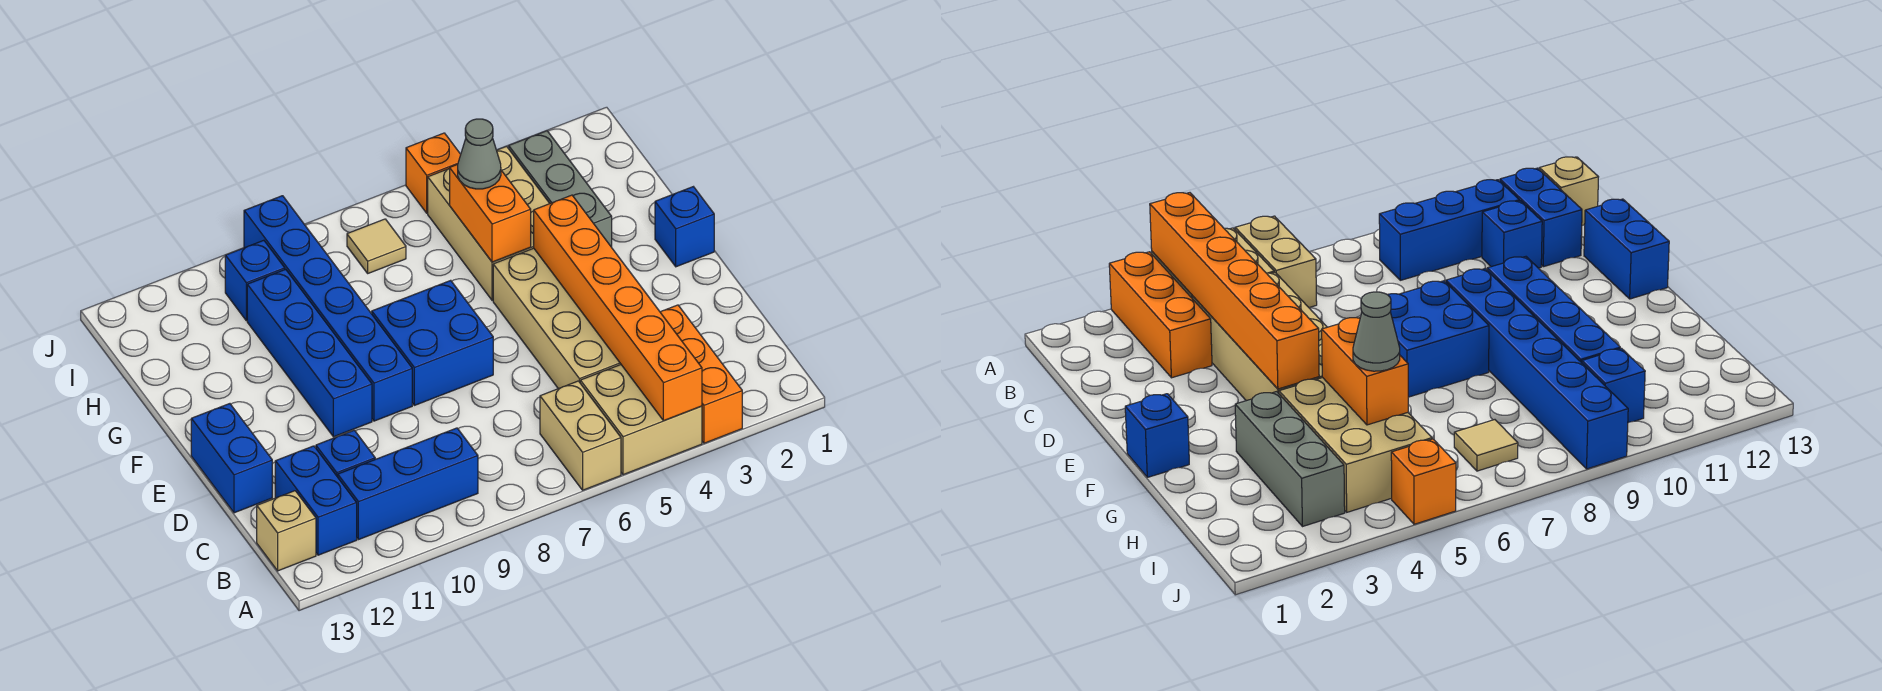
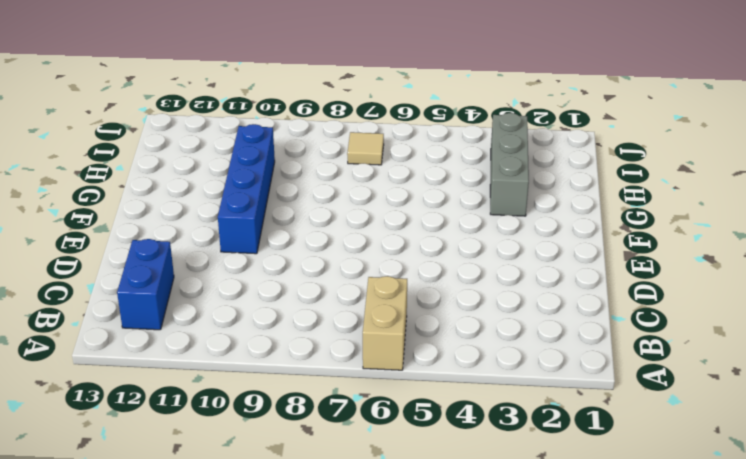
none -> orange 1x3 brick [660,305,742,443]
none -> tan 2x2 brick [580,365,702,475]
none -> blue 1x3 brick [338,428,478,540]

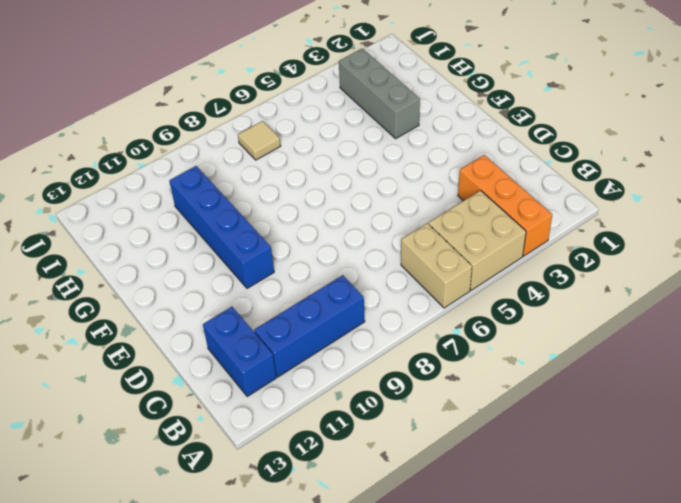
none -> tan 1x1 brick [257,491,316,571]
none -> tan 2x4 brick [493,248,621,389]
none -> blue 1x1 brick [316,430,375,477]

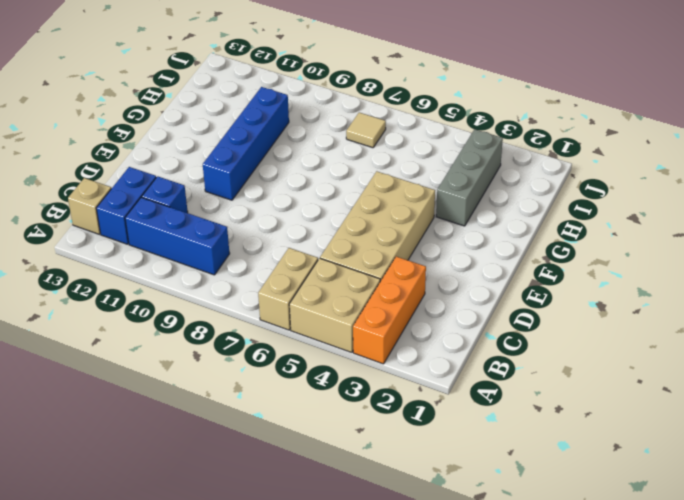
none -> blue 1x2 brick [191,404,272,513]
none -> blue 2x2 brick [372,280,493,405]
none -> blue 1x6 brick [244,196,412,421]

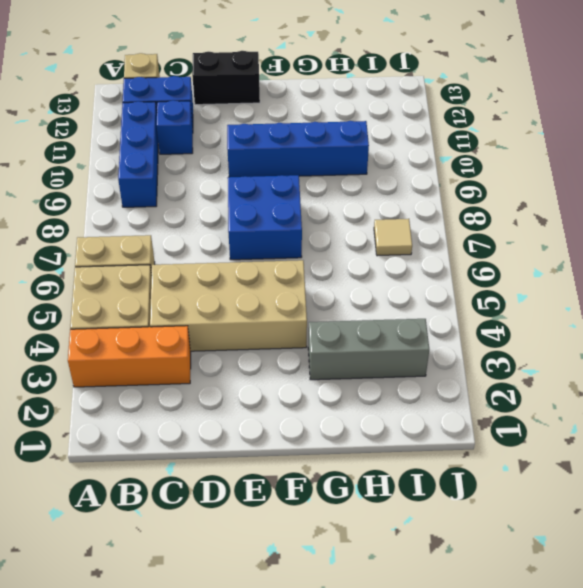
black 1x2 brick [192,51,260,105] -> blue 1x2 brick [191,404,272,513]
none -> blue 1x6 brick [244,196,412,421]
none -> blue 1x1 brick [655,187,714,267]
none -> tan 2x3 brick [428,146,550,300]

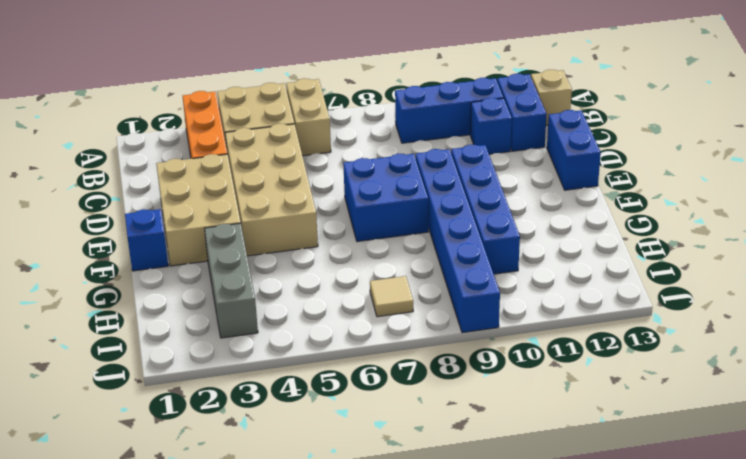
tan 2x3 brick [156,154,241,266] -> tan 2x3 brick moved to [428,146,550,300]
none -> blue 1x1 brick [225,240,285,321]
none -> orange 1x1 brick [406,133,461,213]
none -> orange 1x6 brick [534,195,702,421]

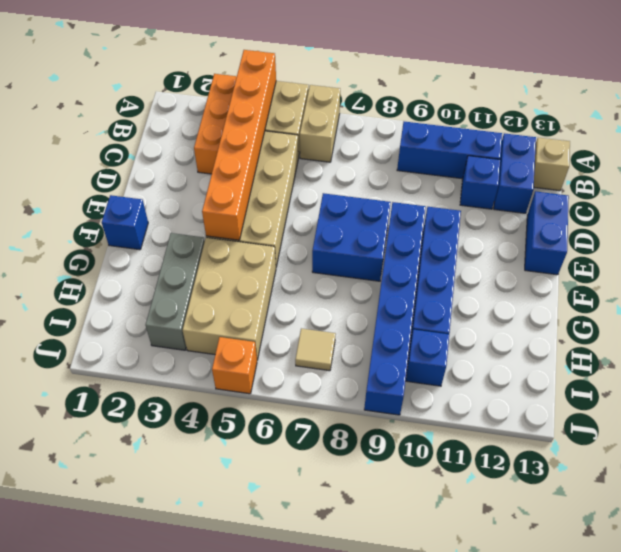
none -> orange 1x2 brick [450,164,531,262]
none -> grey 1x1 cone [458,119,501,189]

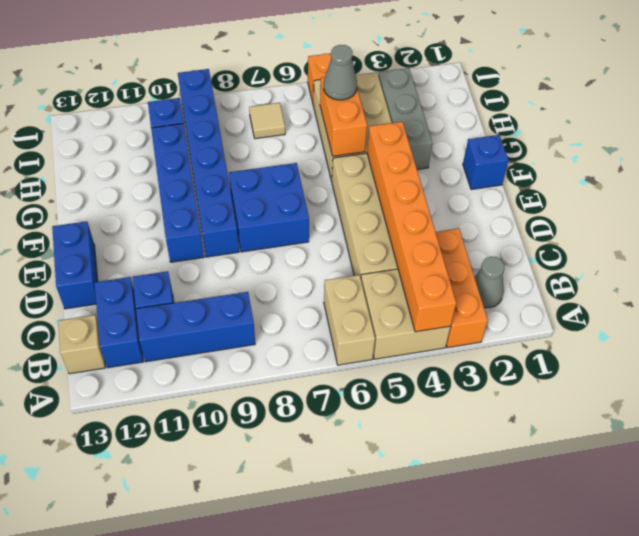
grey 1x1 cone [475,257,504,308] -> none

